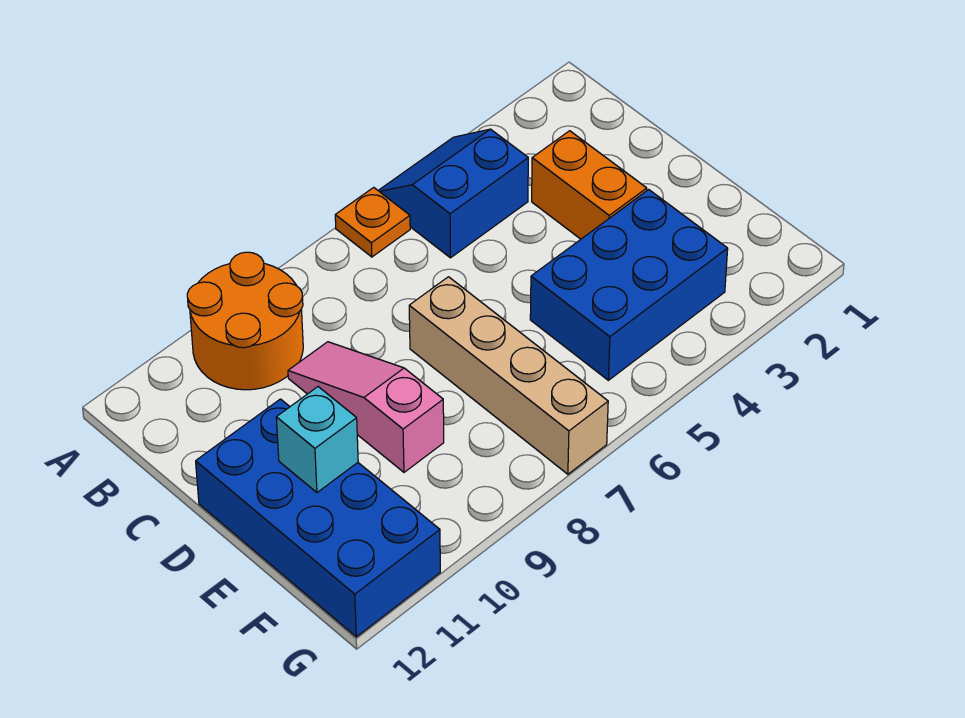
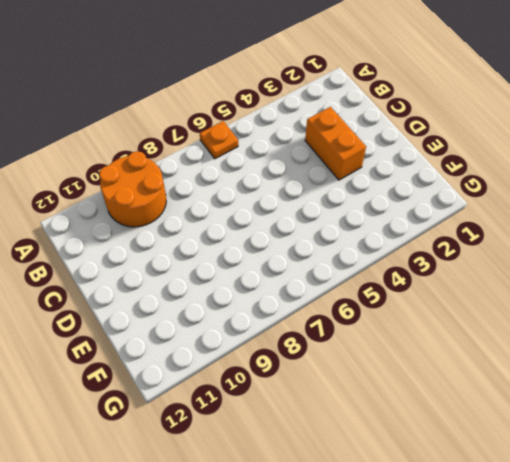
none -> blue 2x2 slope [378,129,528,258]
none -> pink 1x3 slope [288,342,444,472]

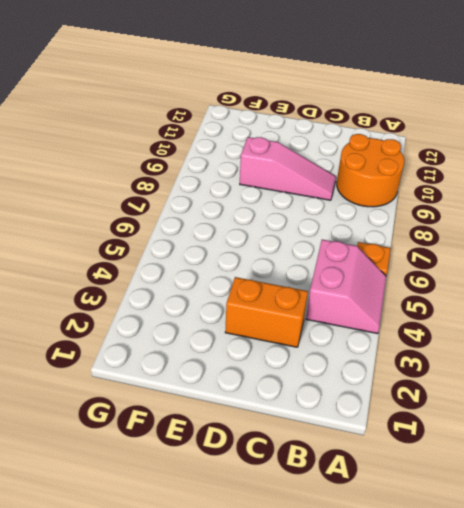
pink 2x2 slope [306,240,386,334] -> blue 2x2 slope [378,129,528,258]
none -> tan 1x4 brick [409,277,608,474]
none -> blue 2x4 brick [196,399,440,637]

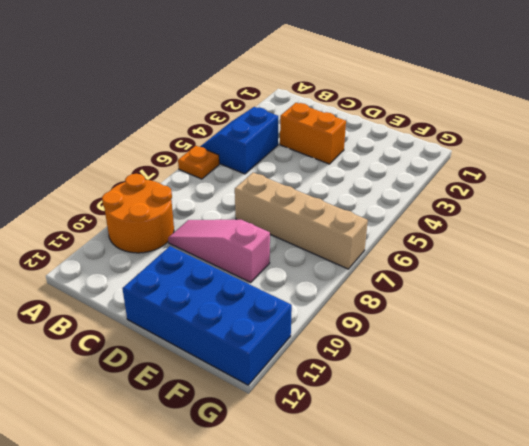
none -> blue 2x3 brick [530,190,728,380]
none -> cyan 1x1 brick [276,387,358,492]

